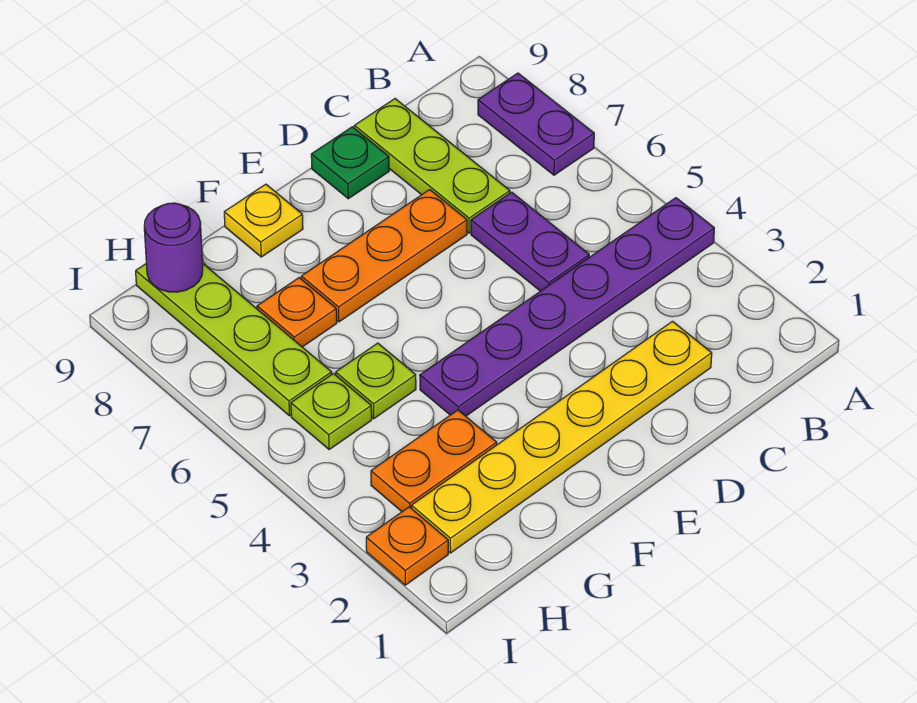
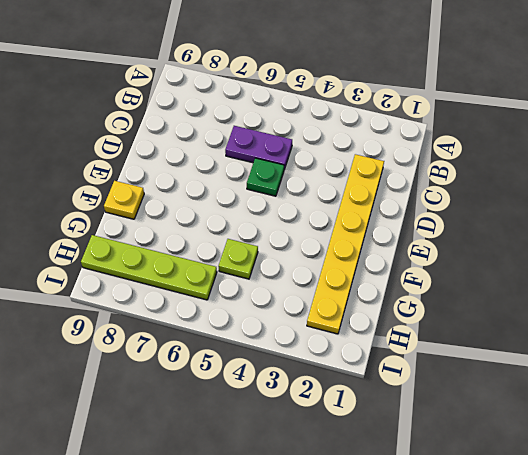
green 1x1 plate [247,158,284,196] -> green 1x1 plate moved to [311,127,389,199]
none -> purple 1x6 plate [420,198,714,416]
none -> purple 1x2 plate [478,73,594,175]
none -> lime 1x3 plate [354,99,510,233]

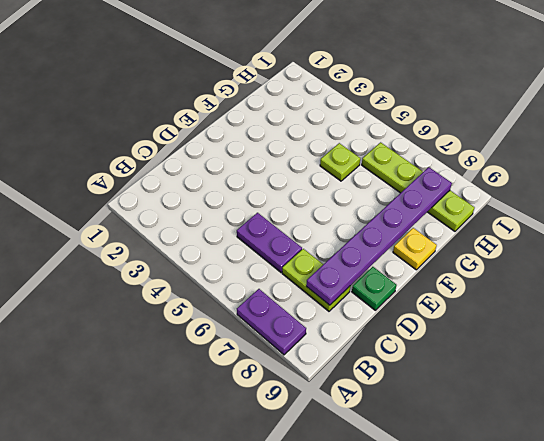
lime 1x2 plate [282,249,350,311] -> lime 1x3 plate [354,99,510,233]
purple 1x6 plate [306,167,452,305] -> purple 1x6 plate moved to [420,198,714,416]
none -> yellow 1x6 plate [411,321,712,553]
none -> orange 1x3 plate [301,190,467,322]
none -> orange 1x2 plate [371,410,497,512]

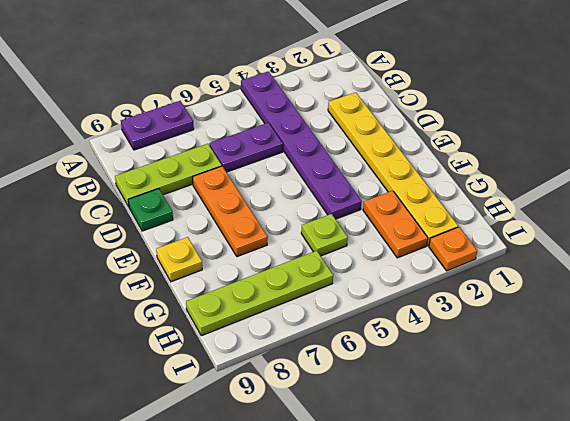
none -> orange 1x1 plate [257,278,337,347]
none -> lime 1x1 plate [291,374,372,450]
none -> purple 1x1 round brick [144,203,203,292]

